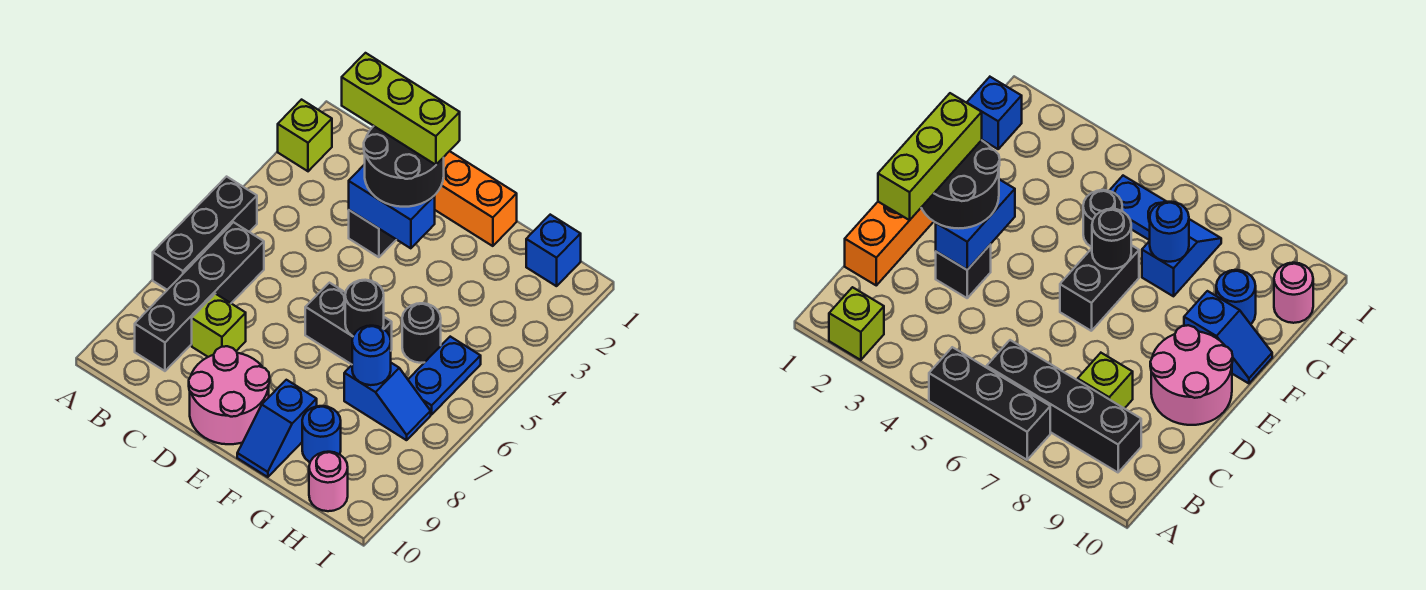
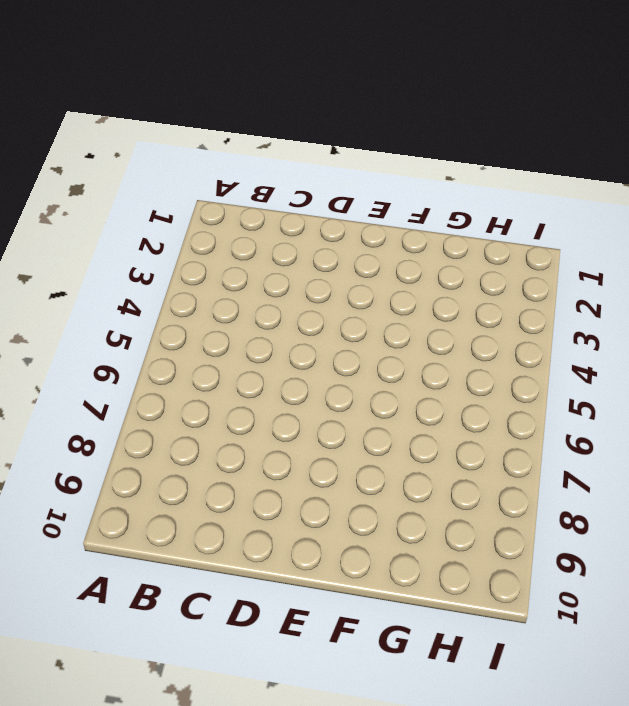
none -> lime 1x1 brick [278,100,332,171]
none -> black 1x3 brick [153,177,257,290]
none -> black 1x4 brick [135,222,264,371]

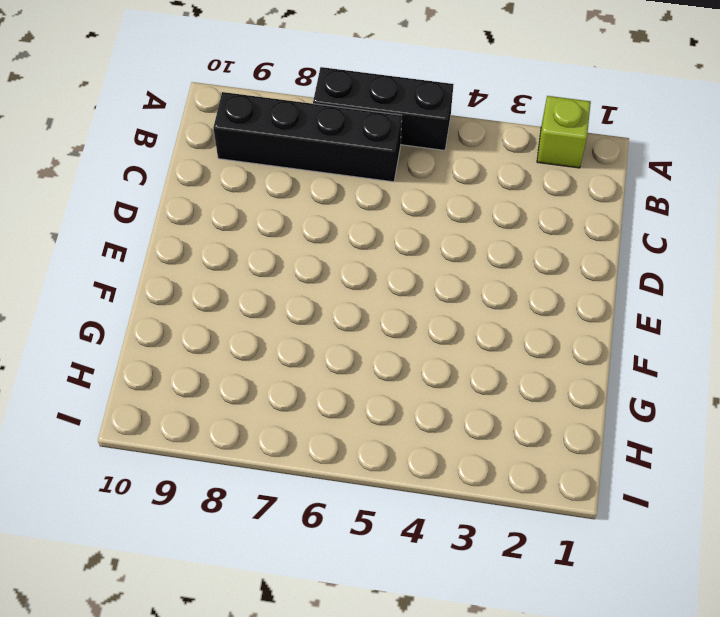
none -> orange 1x4 brick [434,151,517,246]
none -> lime 1x1 brick [192,294,246,357]
none -> black 1x1 brick [349,210,396,257]

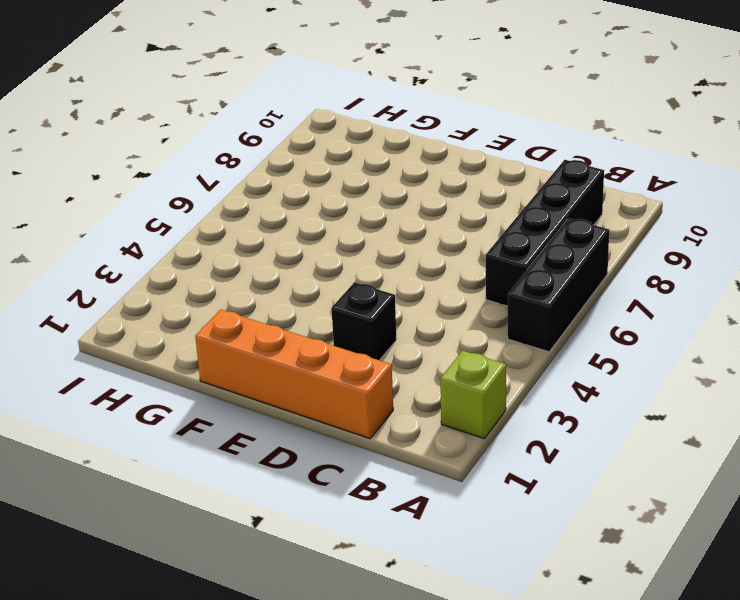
none -> lime 1x1 brick [192,294,246,357]
none -> pink 2x2 round brick [189,346,270,444]
none -> black 1x2 brick [305,283,392,364]

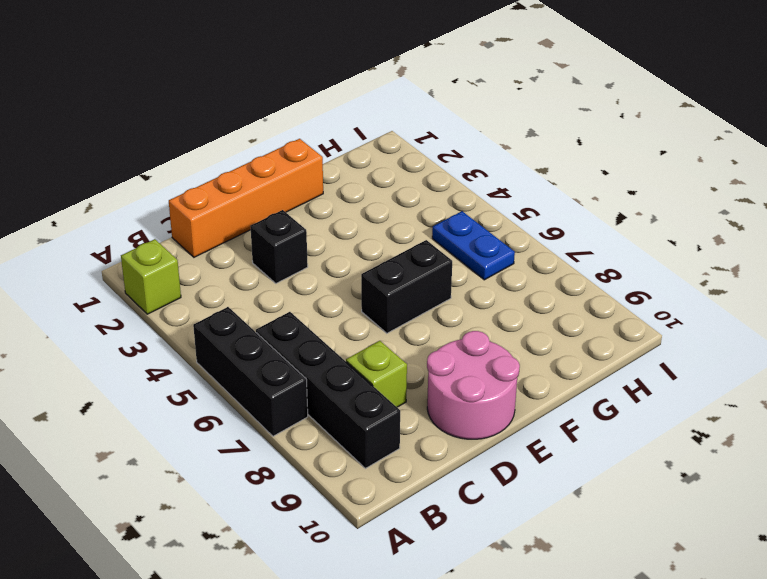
none -> blue 1x2 slope [237,380,317,477]
none -> black 1x1 round brick [402,303,441,363]
none -> blue 1x2 slope [344,363,431,440]

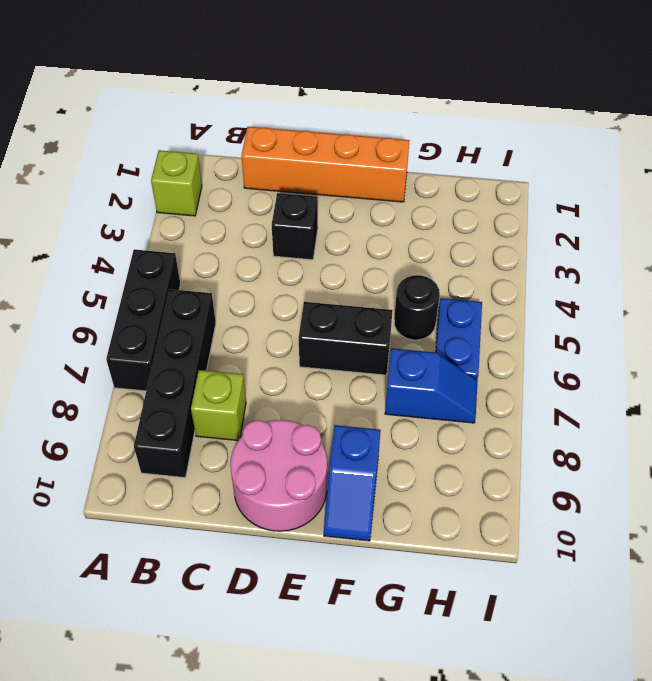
none -> blue 1x1 round brick [302,406,341,462]
none -> blue 1x1 brick [526,215,581,286]
none -> pink 1x1 round brick [309,452,348,511]

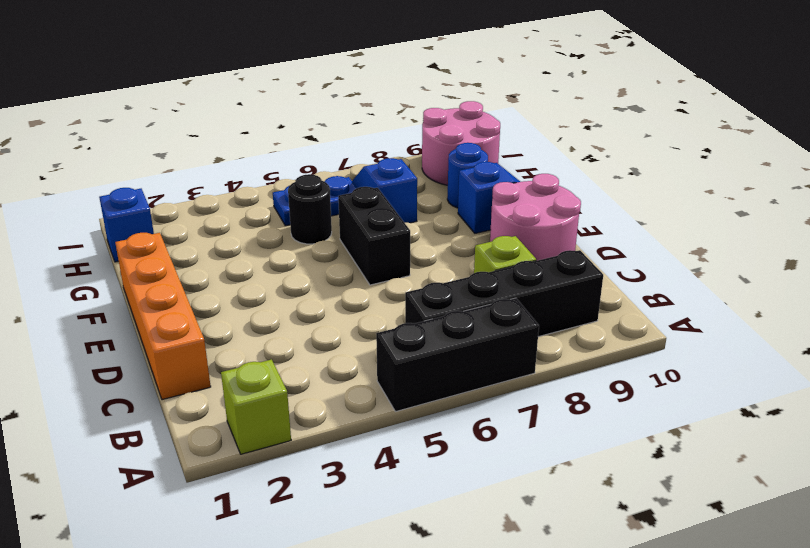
pink 2x2 round brick [422,101,500,185] -> pink 1x1 round brick [309,452,348,511]
none -> black 1x1 brick [349,210,396,257]
none -> blue 1x2 brick [349,164,435,248]
none -> black 1x1 round brick [345,280,384,336]

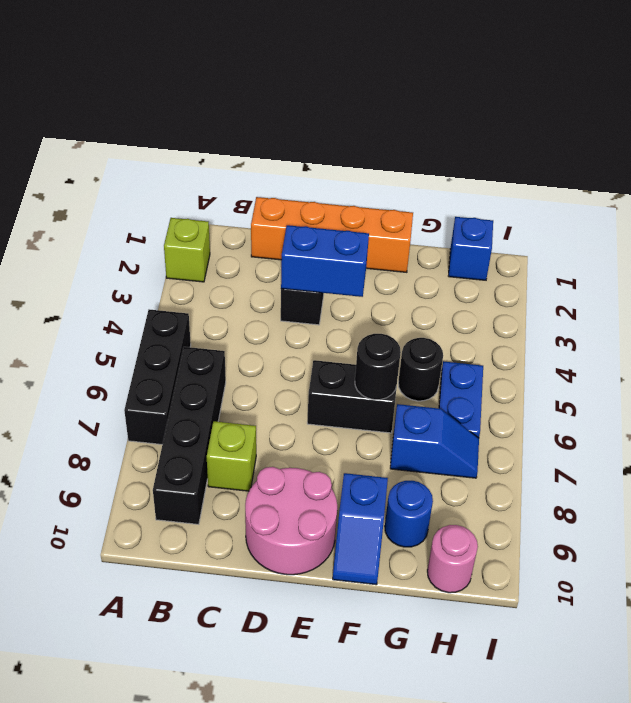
none -> blue 1x1 round brick [352,326,391,385]
none -> black 2x2 round brick [364,126,444,207]
none -> lime 1x3 brick [342,53,460,165]

